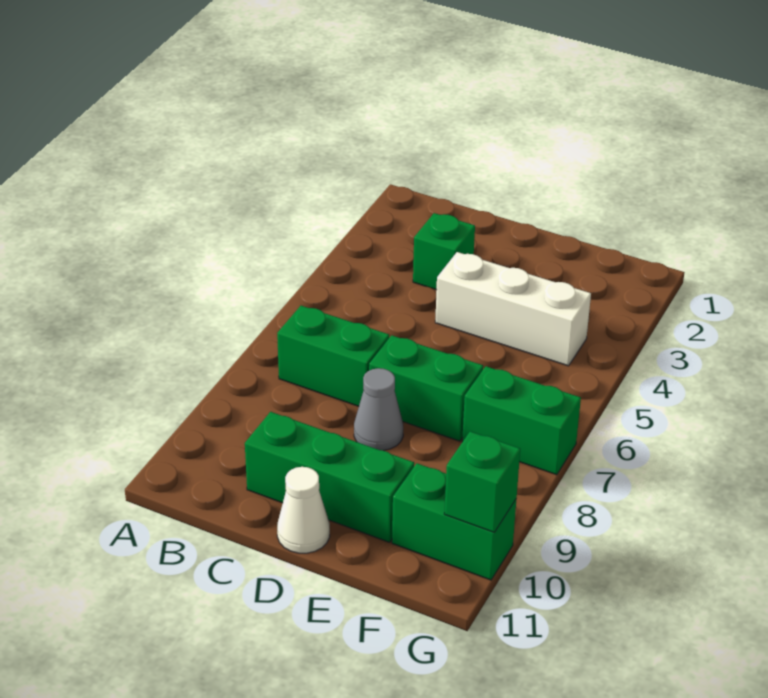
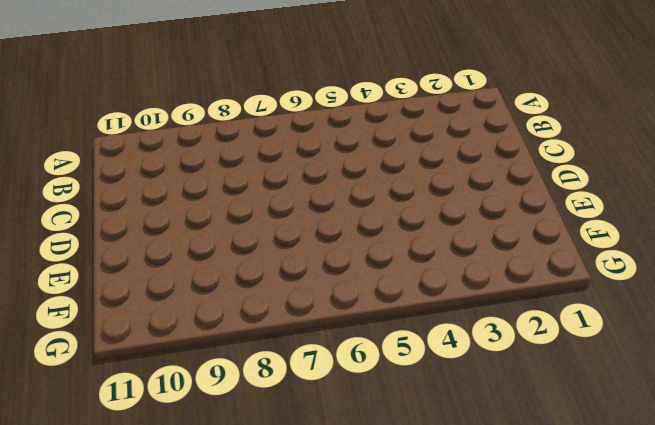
none -> green 1x2 brick [277,306,389,406]
none -> green 1x1 brick [413,213,475,290]

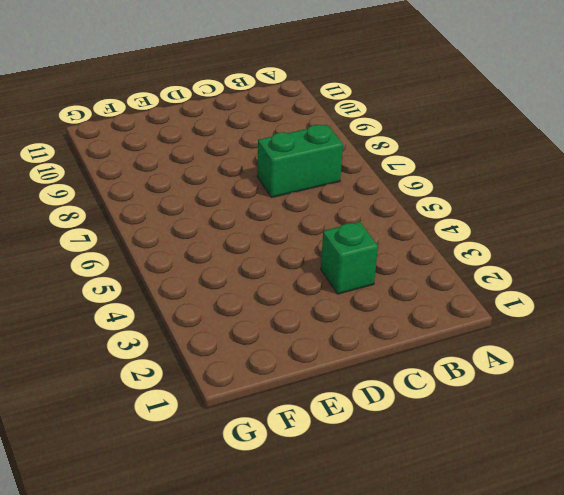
none -> green 1x3 brick [245,412,414,542]
none -> white 1x3 brick [435,252,591,366]

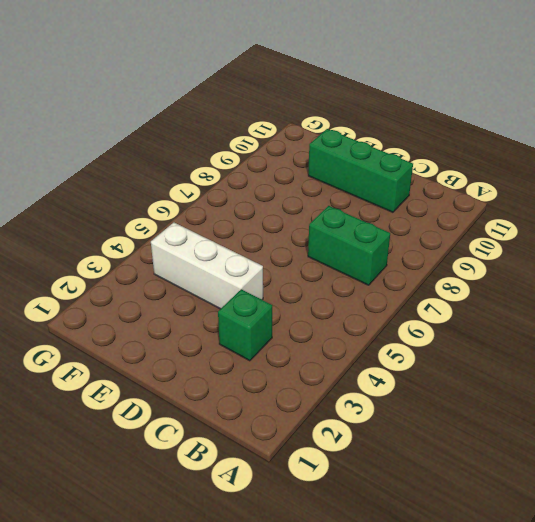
none -> green 1x2 brick [369,335,483,441]
none -> grey 1x1 cone [354,368,403,451]

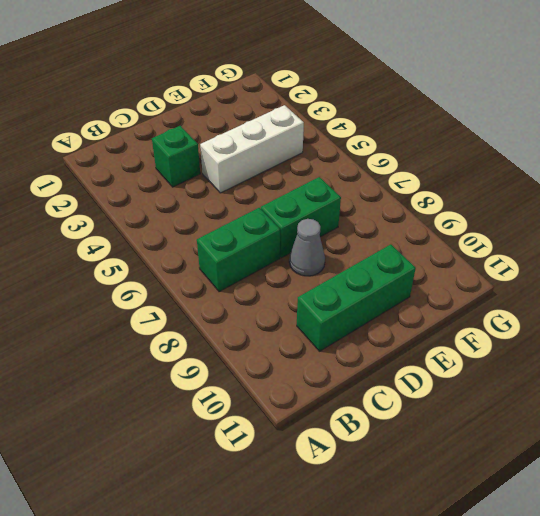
none -> white 1x1 cone [277,467,330,553]
none -> green 1x2 brick [462,366,581,475]

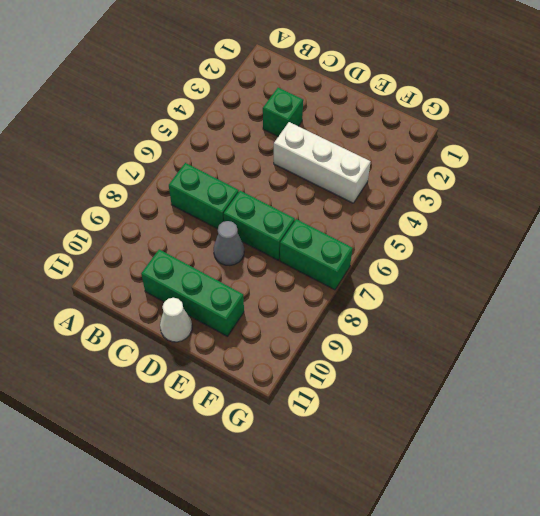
none -> green 1x2 brick [392,463,516,580]
none -> green 1x1 brick [444,431,520,532]

